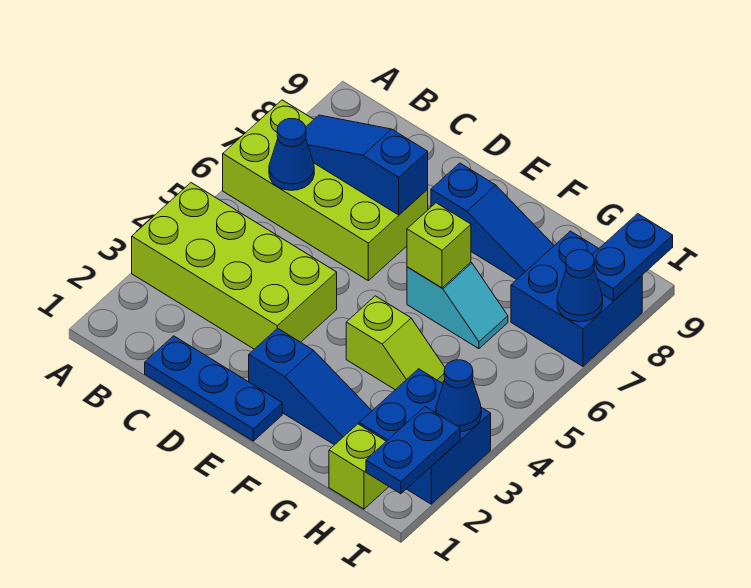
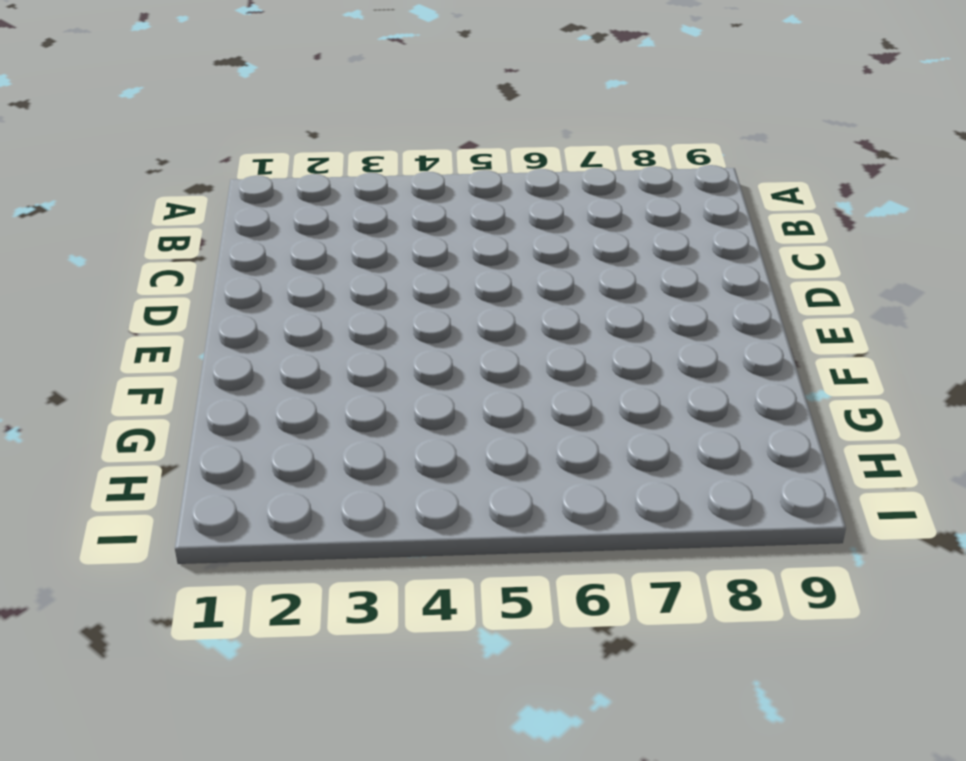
none -> lime 2x4 brick [132,183,337,349]
none -> lime 2x4 brick [223,100,428,281]
none -> blue 1x3 plate [145,336,282,441]

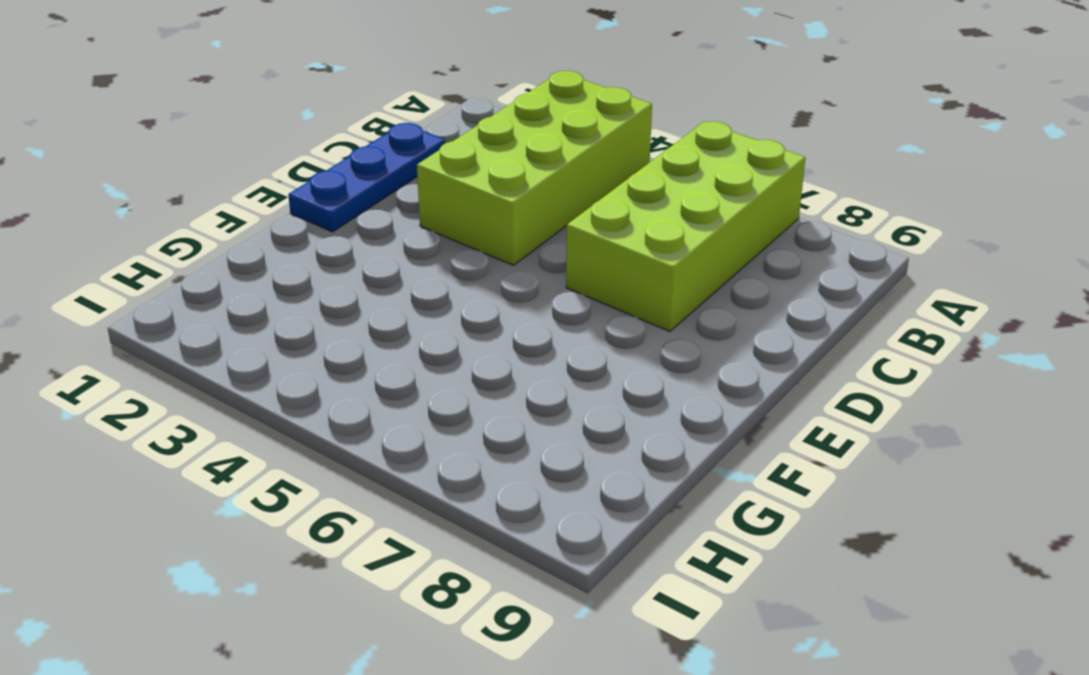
none -> blue 1x3 slope [249,328,372,445]
none -> blue 1x3 slope [431,163,554,280]
none -> lime 1x2 slope [346,296,445,390]

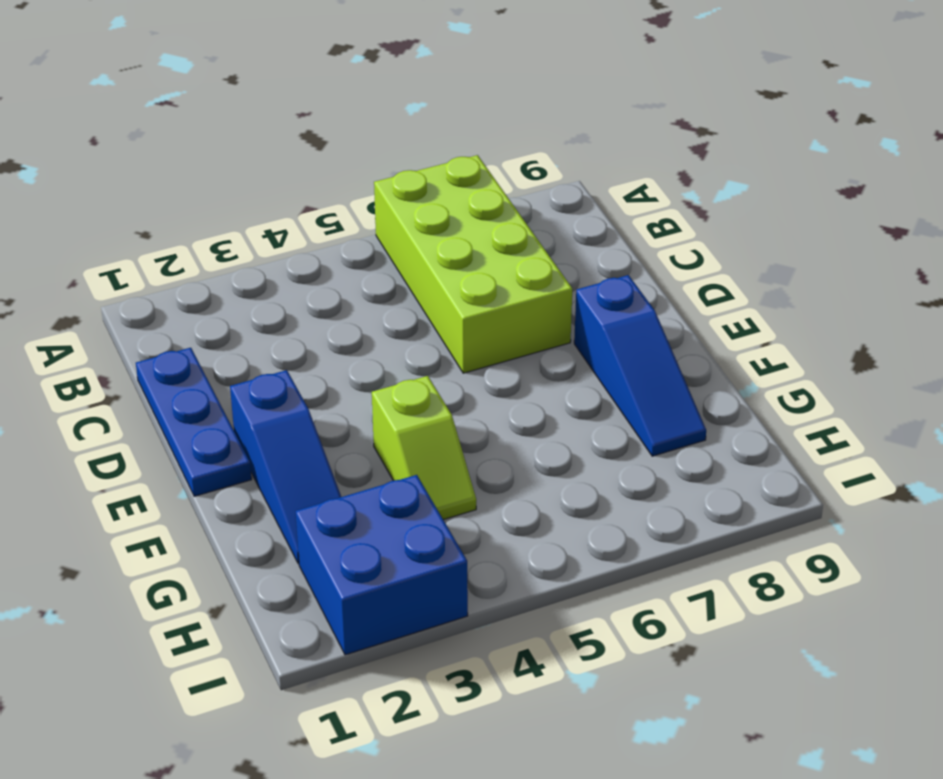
none -> lime 2x4 brick [132,183,337,349]
none -> cyan 1x2 slope [407,262,508,349]
none -> lime 1x1 brick [329,424,389,509]

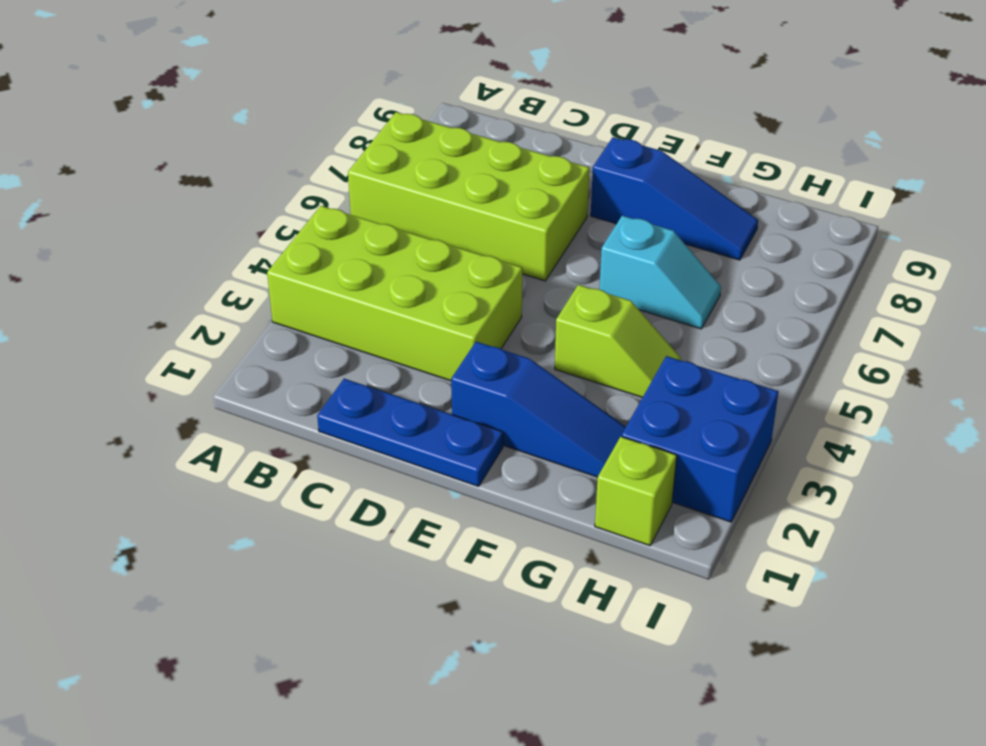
none -> blue 2x2 brick [511,231,642,366]
none -> blue 1x1 cone [269,119,314,190]
none -> blue 1x3 slope [306,115,428,215]

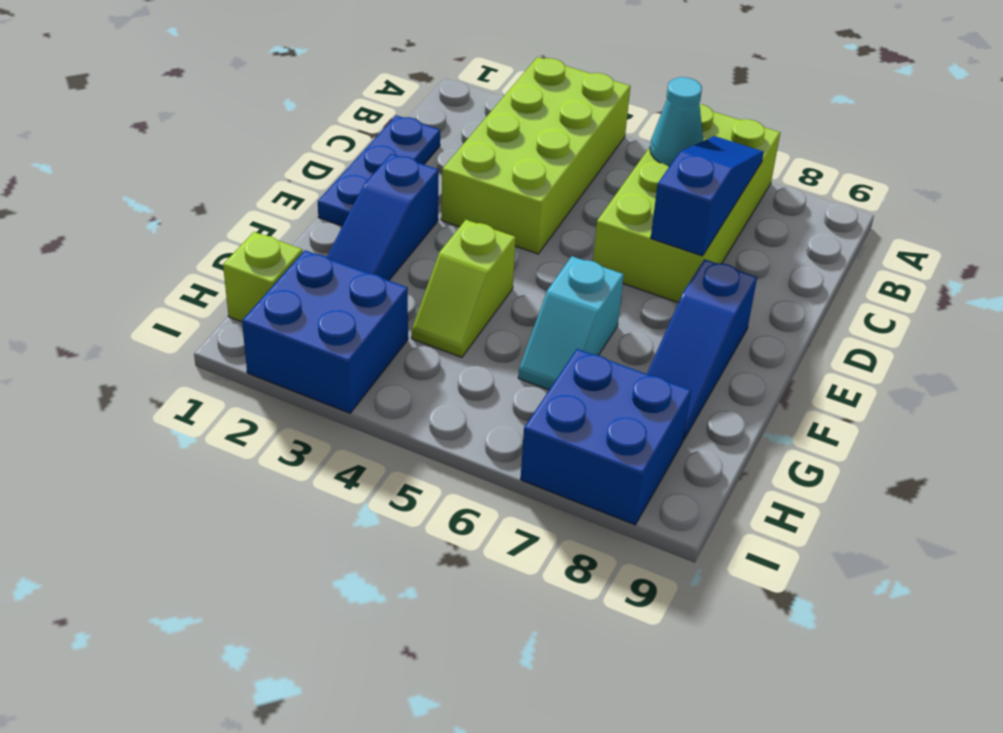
cyan 1x1 cone [650,77,703,166] -> blue 1x1 cone [269,119,314,190]
none -> lime 1x1 brick [407,203,471,288]
none -> blue 1x2 plate [366,407,460,494]
none -> blue 1x1 cone [436,360,481,432]

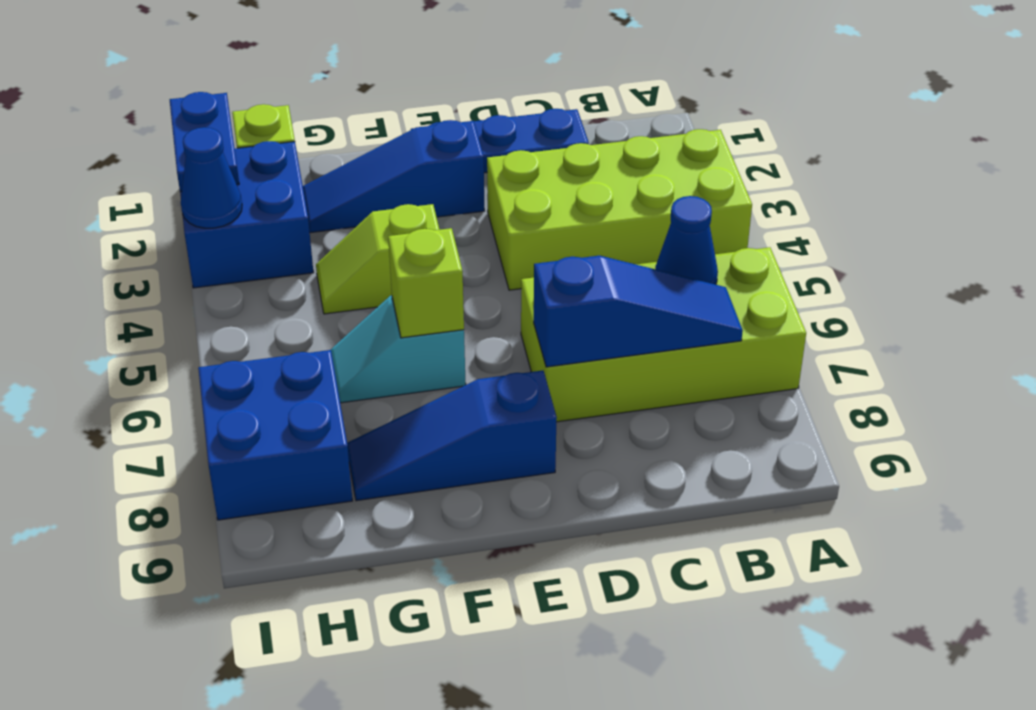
none -> blue 1x1 cone [557,250,603,322]
none -> blue 1x2 plate [592,214,673,301]

